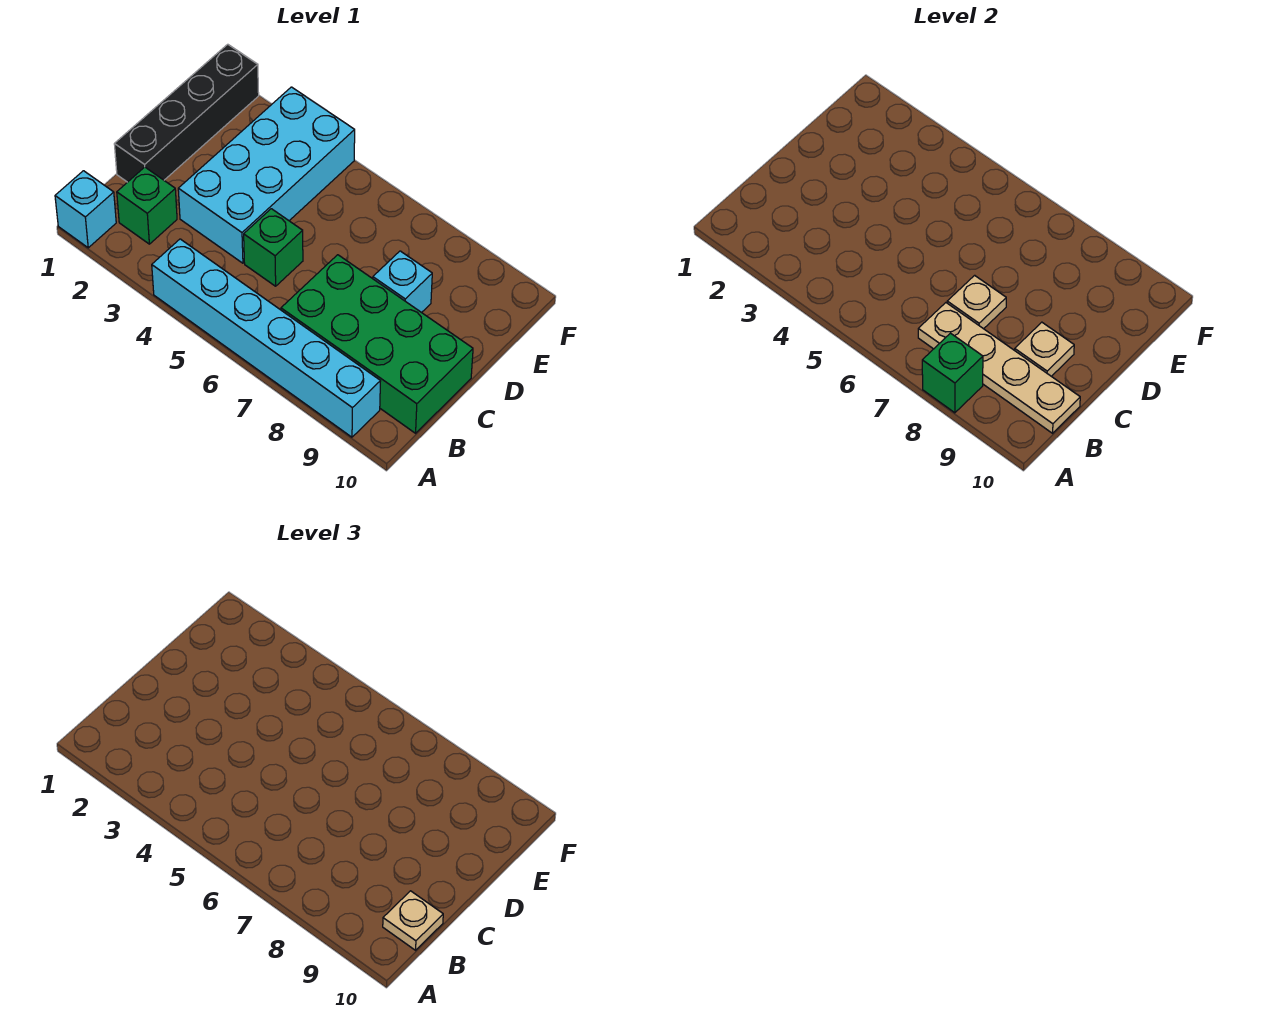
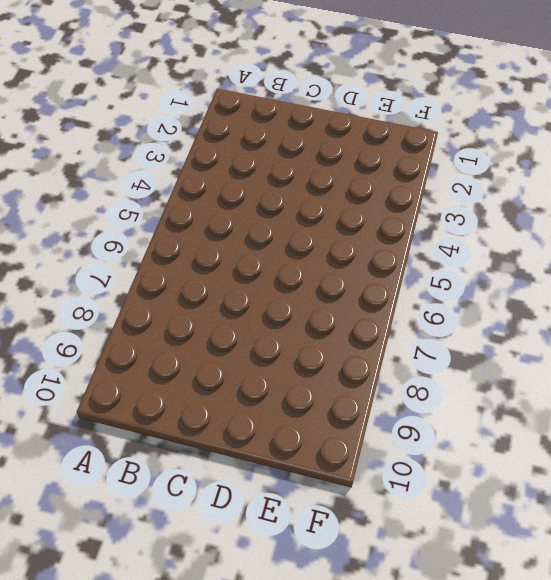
none -> cyan 1x1 brick [55,171,116,248]
none -> cyan 1x6 brick [152,239,380,437]
none -> green 1x1 brick [117,167,177,244]

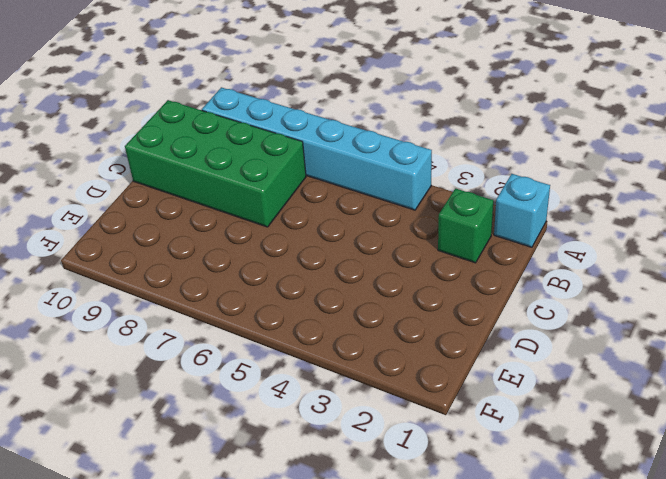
none -> black 1x4 brick [114,44,259,182]
none -> cyan 2x4 brick [178,87,355,263]
none -> green 1x1 brick [244,209,303,286]

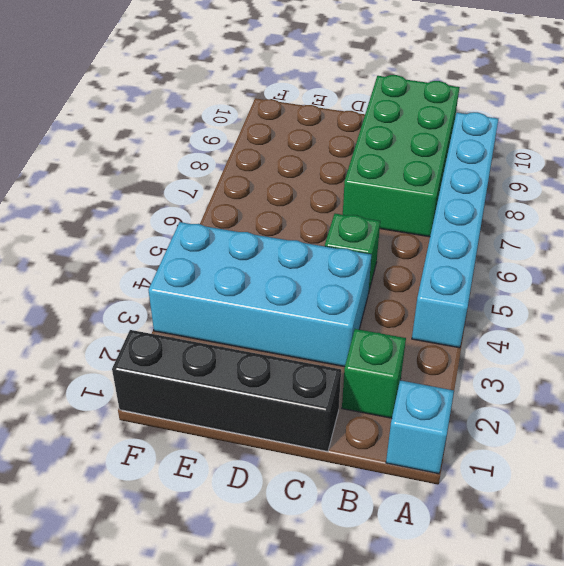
none -> cyan 1x1 brick [373,251,432,313]
none -> green 1x1 brick [922,333,983,413]
none -> tan 1x4 plate [918,303,1080,433]

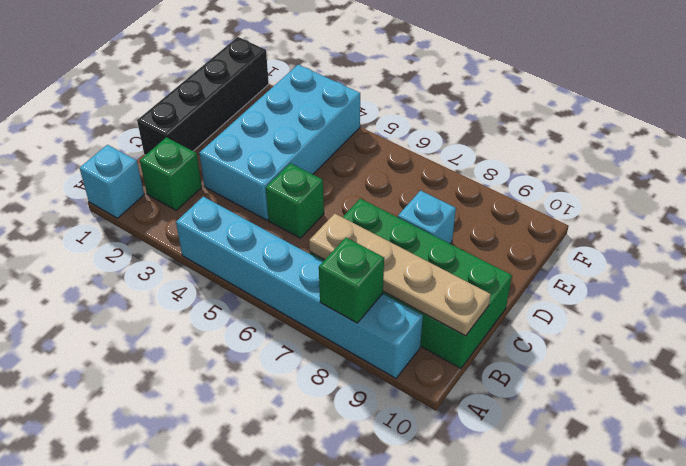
none -> tan 1x1 plate [947,275,1006,329]
none -> tan 1x1 plate [1015,322,1074,376]
none -> tan 1x1 plate [383,891,443,950]

